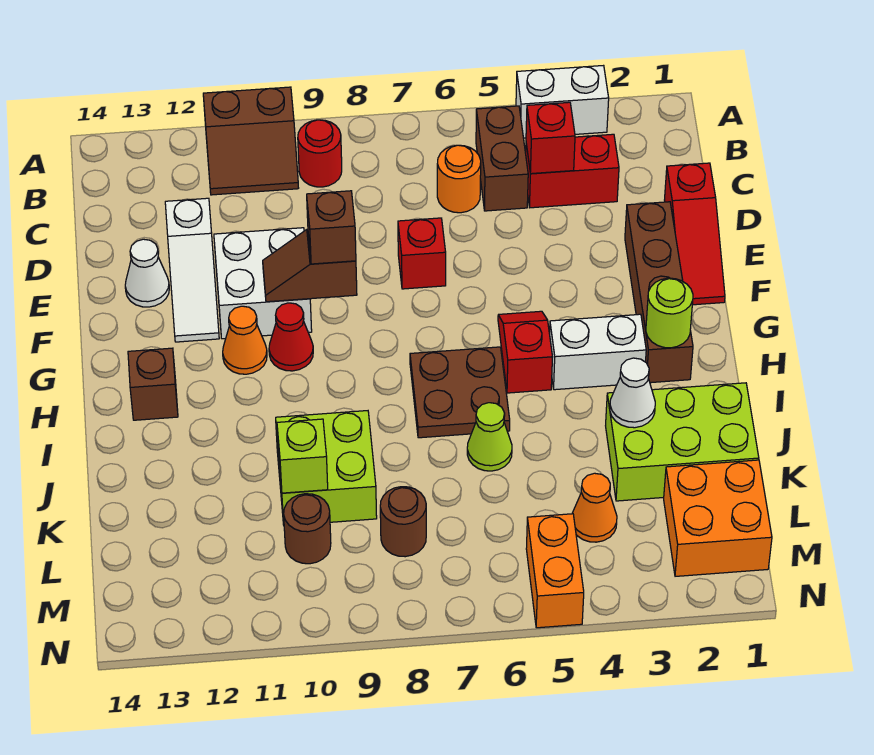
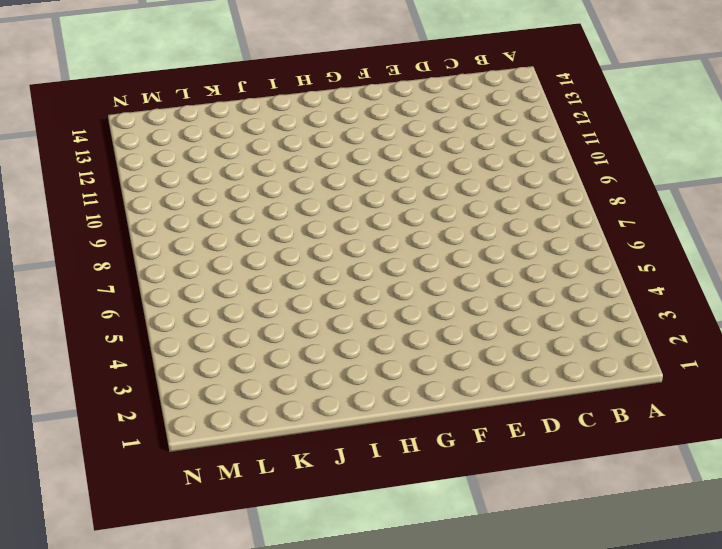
none -> white 1x2 brick [516,66,609,138]
none -> brown 2x2 slope [203,87,298,195]
none -> brown 1x2 brick [476,106,528,211]
none -> red 1x1 round brick [298,120,342,187]

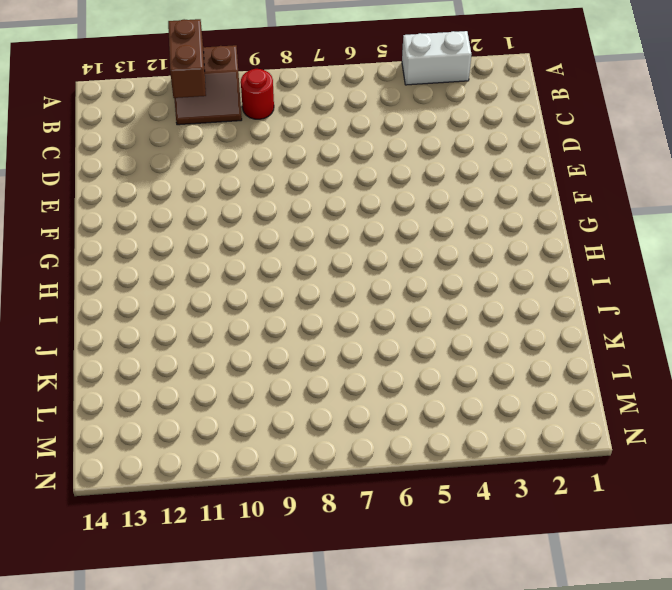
brown 1x2 brick [168,19,206,98] -> brown 1x2 brick moved to [476,106,528,211]
none -> red 1x2 brick [526,134,619,208]
none -> orange 1x1 round brick [437,145,481,213]
none -> red 1x3 slope [665,163,725,305]
none -> white 1x3 slope [165,198,219,342]

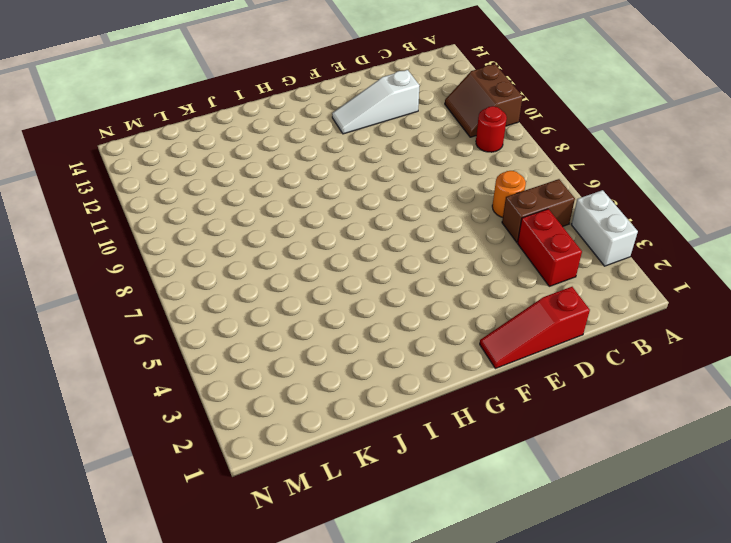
none -> brown 1x4 brick [625,202,693,383]
none -> red 1x1 brick [398,218,446,289]
none -> white 2x2 brick [214,228,312,339]
none -> white 1x1 cone [125,239,169,307]

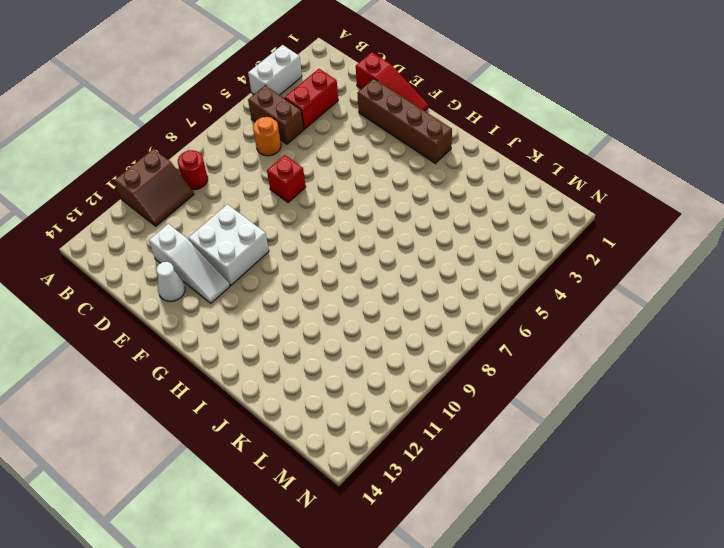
none -> red 1x2 slope [498,311,552,393]
none -> red 1x1 cone [269,303,313,371]
none -> orange 1x1 cone [223,306,267,374]
none -> white 1x2 brick [550,314,646,390]

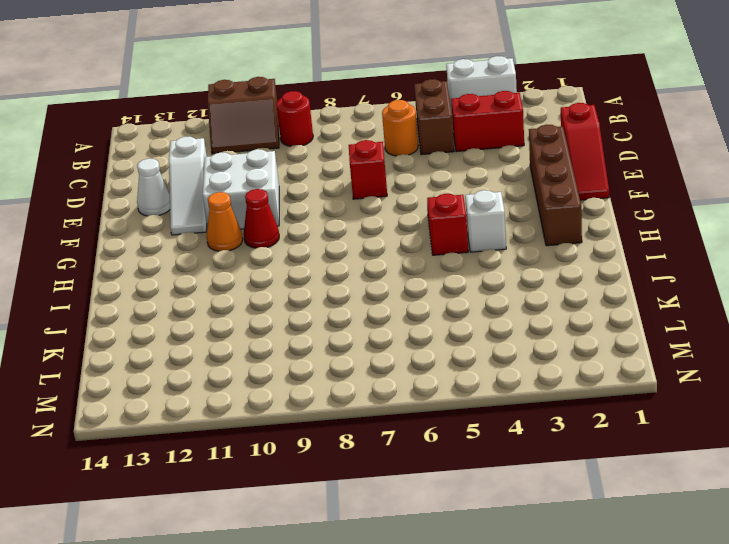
white 1x1 brick [465,190,506,252] -> white 1x2 brick [550,314,646,390]
none -> brown 2x2 plate [410,347,510,438]
none -> brown 1x1 brick [128,348,178,420]
none -> lime 2x3 brick [606,383,759,501]
none -> lime 1x1 cone [467,403,512,471]

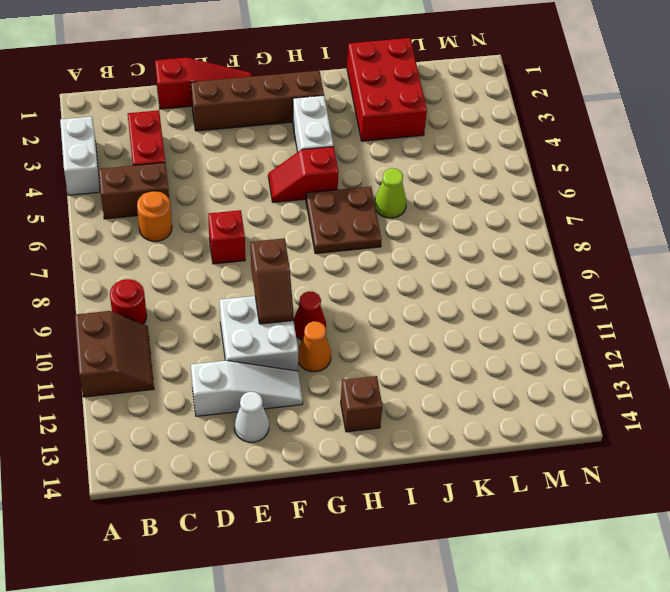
red 2x3 brick [347,38,427,141] -> lime 2x3 brick [606,383,759,501]
none -> lime 2x2 brick [276,411,377,525]
none -> orange 2x2 brick [664,460,772,576]
none -> orange 1x1 cone [572,473,617,542]
none -> brown 1x1 round brick [380,487,426,557]

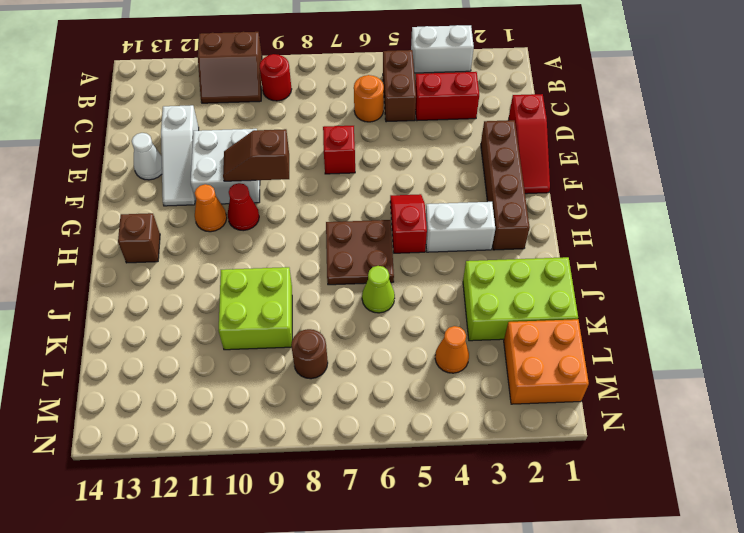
none -> brown 1x1 round brick [284,494,331,564]
none -> orange 1x2 brick [526,514,584,628]
none -> red 1x1 brick [526,102,575,174]
none -> lime 1x1 round brick [646,278,693,348]

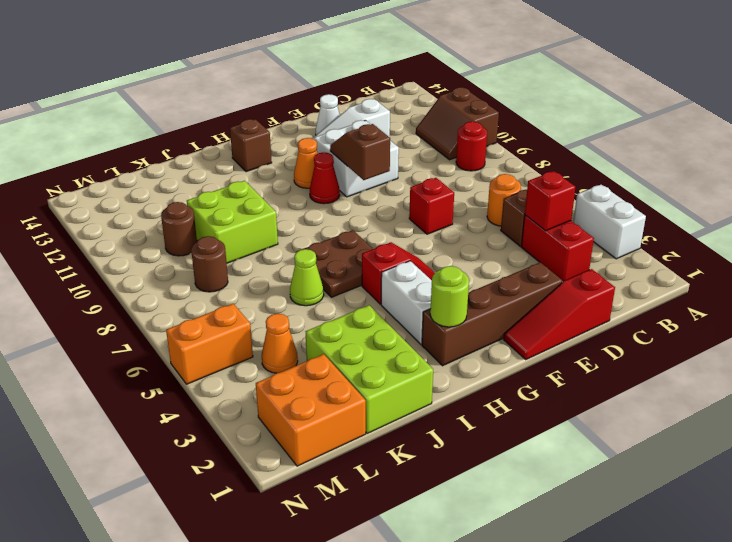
none -> white 1x1 cone [610,358,655,428]
none -> lime 1x1 brick [277,419,328,493]
none -> brown 1x1 brick [307,191,356,264]

